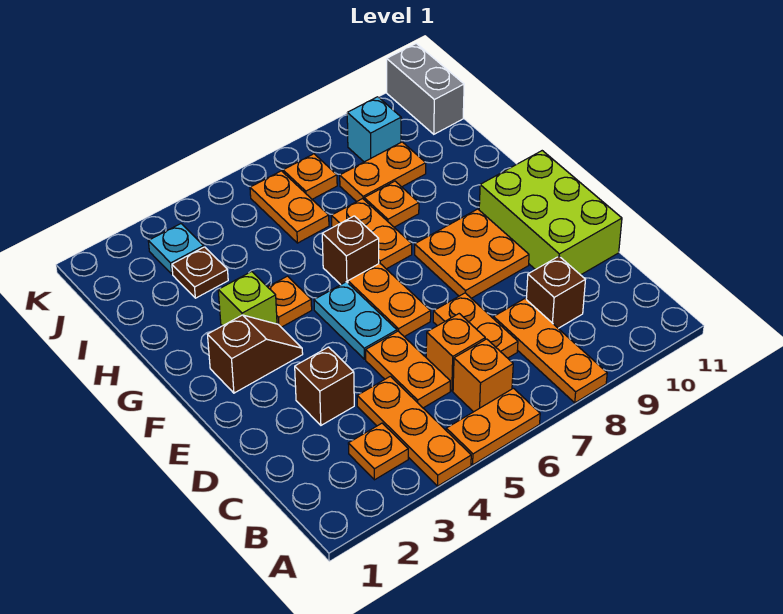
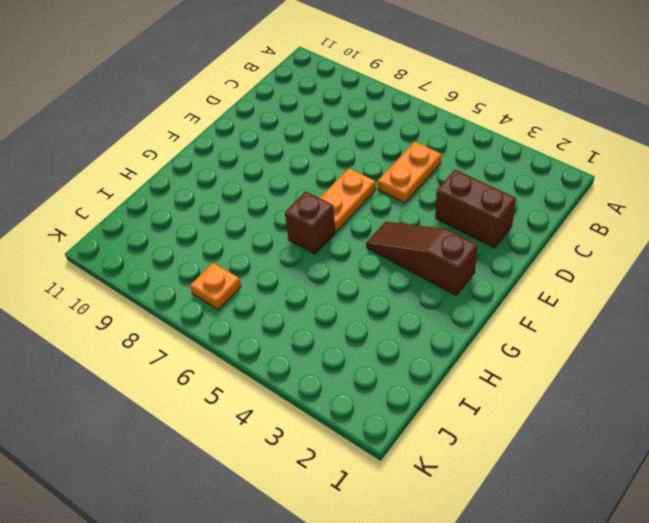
brown 1x2 brick [435,170,516,248] -> brown 1x1 brick [295,347,354,425]
brown 1x3 slope [366,222,478,295] -> brown 1x2 slope [208,315,303,393]
none -> orange 1x3 plate [357,376,471,486]
none -> orange 1x2 plate [446,388,540,465]
none -> orange 1x3 plate [494,299,607,403]

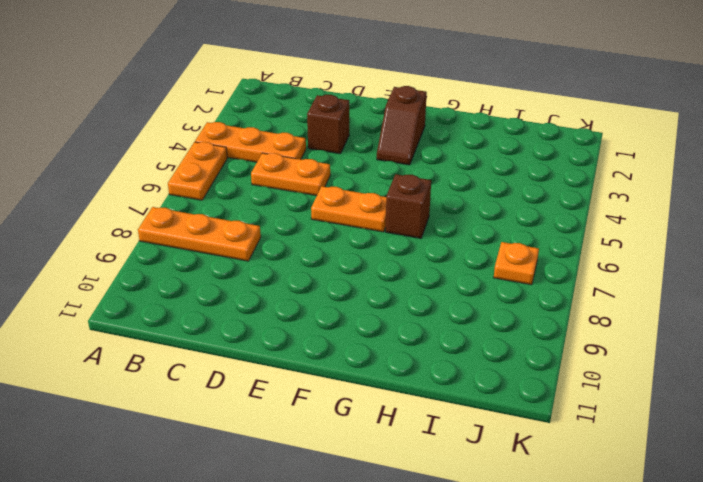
none -> orange 1x1 plate [348,423,408,480]
none -> orange 1x1 brick [453,339,513,412]
none -> orange 1x1 brick [426,314,485,391]

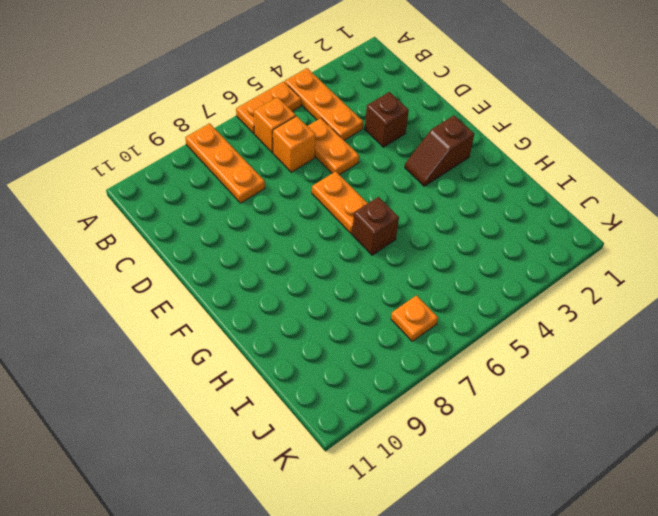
none -> orange 1x1 plate [348,423,408,480]
none -> orange 1x2 plate [433,293,518,358]
none -> brown 1x1 brick [526,256,585,328]

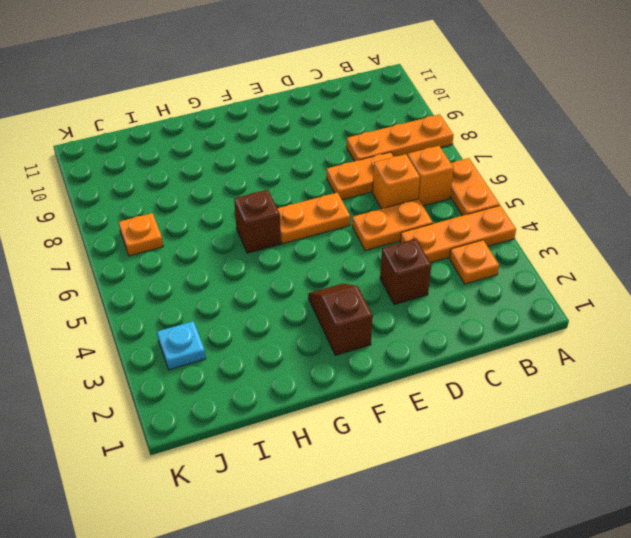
none -> brown 1x1 brick [526,256,585,328]
none -> lime 2x3 brick [479,151,622,275]
none -> cyan 1x2 plate [314,282,397,359]

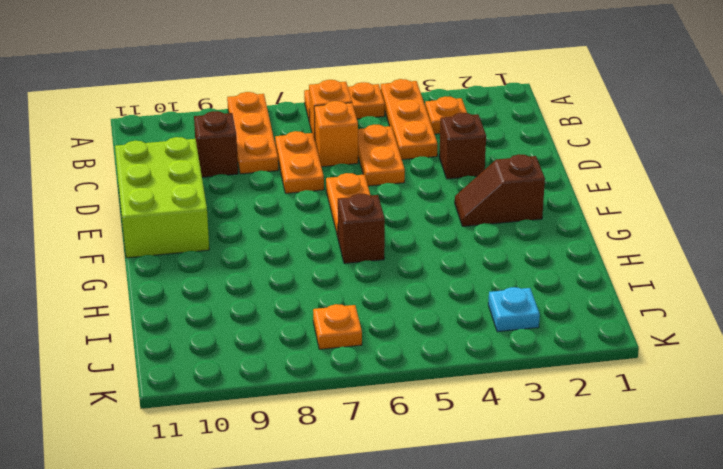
none -> cyan 1x2 plate [314,282,397,359]
none -> orange 2x2 plate [415,209,529,298]
none -> lime 1x1 brick [218,271,277,326]

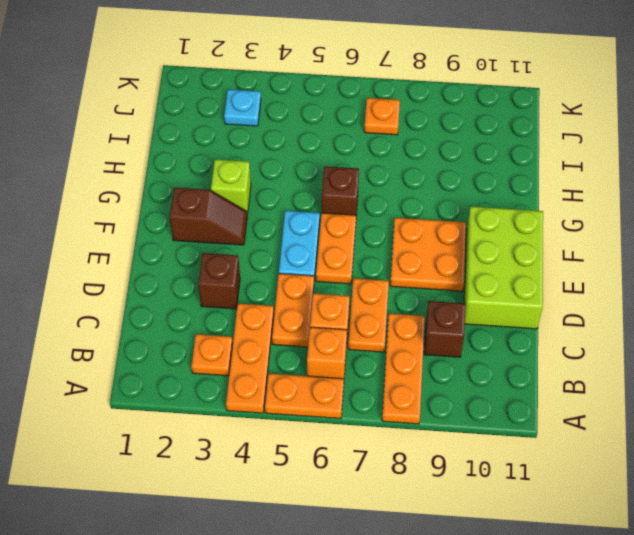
none -> orange 1x1 plate [268,276,312,327]
none -> orange 1x2 plate [331,199,412,269]
none -> orange 1x1 plate [364,181,419,227]

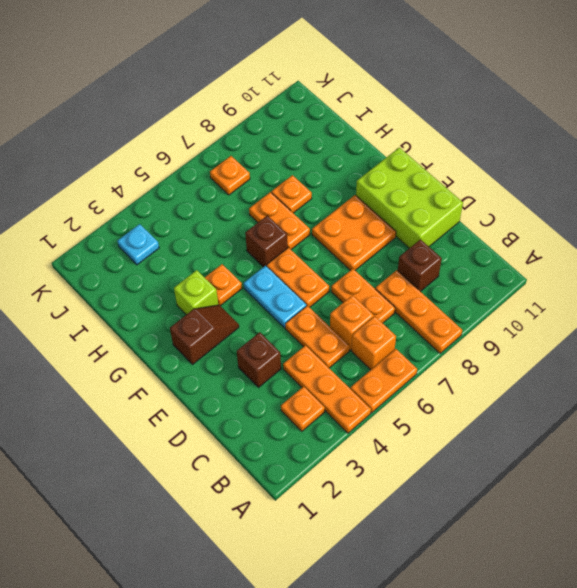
none -> brown 1x1 plate [172,247,228,298]
none -> orange 1x2 plate [250,171,329,243]
none -> orange 1x2 plate [340,142,426,202]

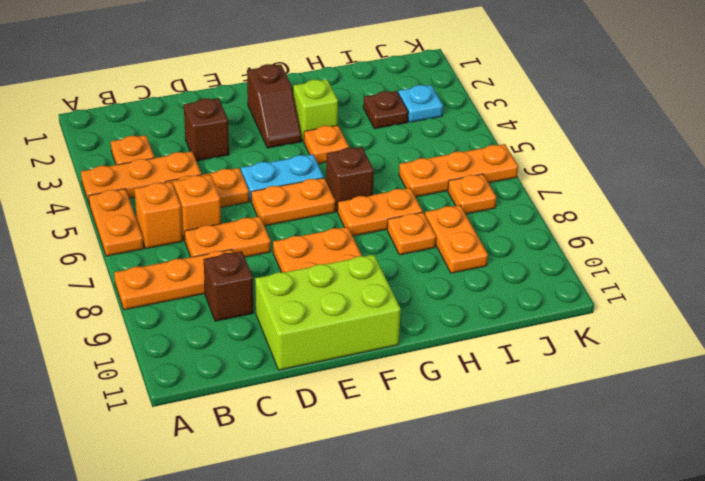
orange 1x3 plate [399,144,518,197] -> orange 1x2 plate [250,171,329,243]
none -> cyan 1x1 brick [347,97,401,162]
none -> grey 1x2 brick [387,44,464,134]

